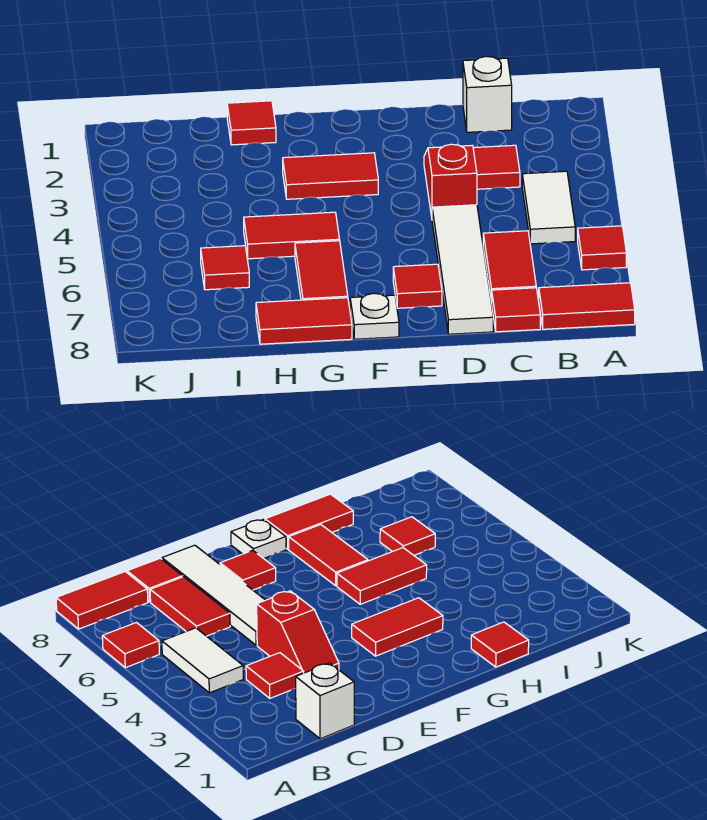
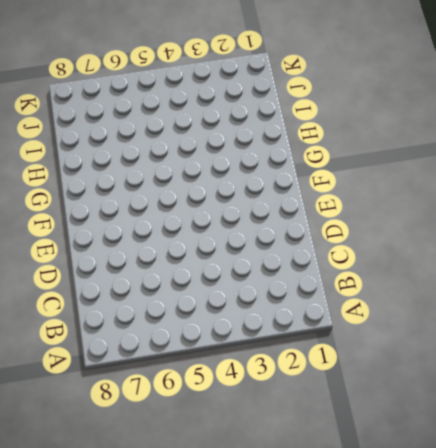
none -> red 1x1 tile [578,226,626,270]
none -> red 1x2 tile [539,283,635,329]
none -> white 1x2 tile [522,171,575,244]

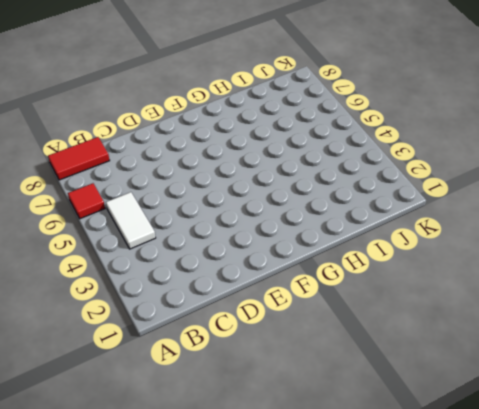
none -> white 1x1 brick [463,56,512,132]
none -> red 1x1 tile [473,145,520,189]
none -> red 1x2 tile [483,231,536,303]

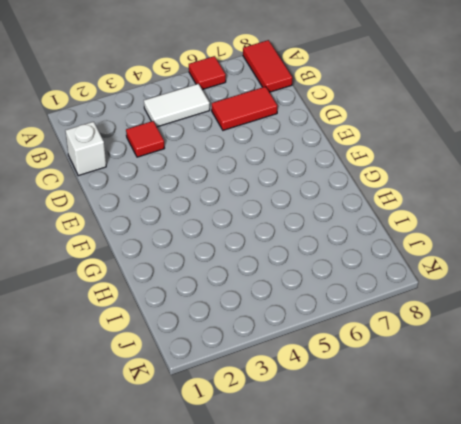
none -> red 1x1 tile [491,288,540,332]
none -> red 1x2 slope [424,144,477,217]
none -> white 1x4 tile [432,205,493,334]

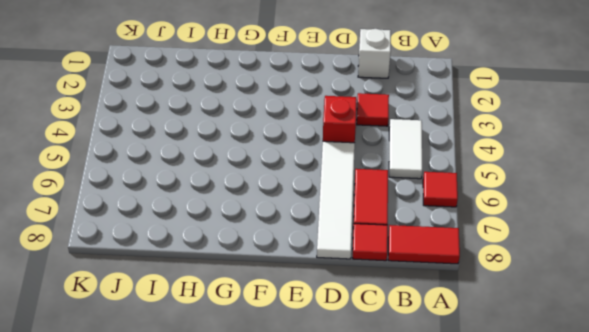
none -> red 1x1 tile [393,264,442,308]
none -> red 1x2 tile [283,153,378,199]
none -> white 1x1 plate [350,293,399,339]

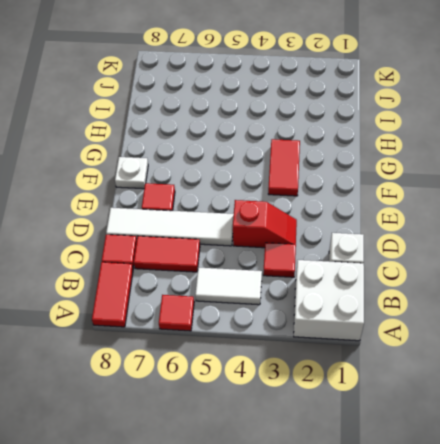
white 2x2 brick [294,260,364,341] -> none
none -> red 1x2 tile [244,212,340,259]
none -> red 1x2 tile [295,241,348,300]
none -> red 1x2 tile [256,298,352,344]

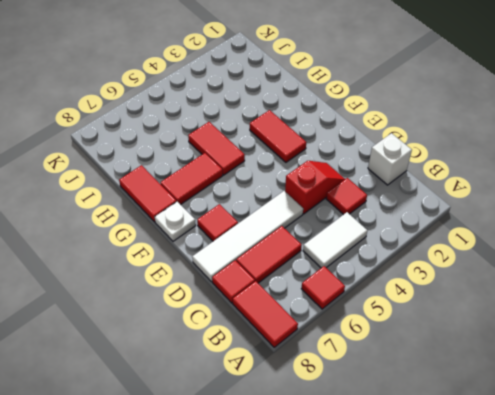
none -> red 1x1 tile [227,101,276,145]
none -> red 1x1 tile [201,246,249,290]

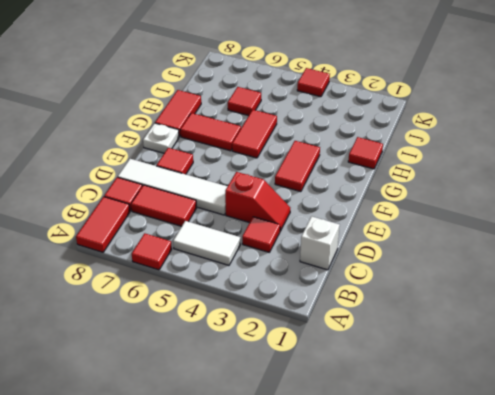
red 1x1 tile [297,68,330,97] -> none

